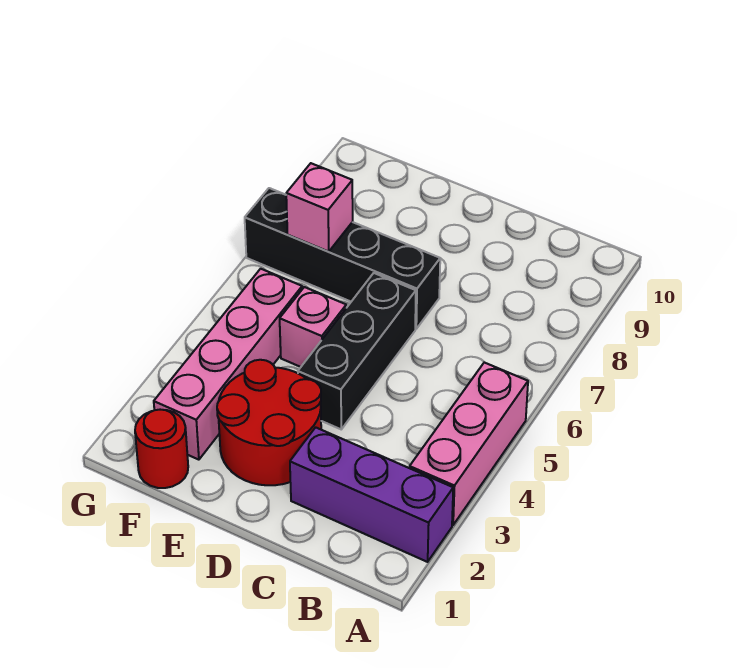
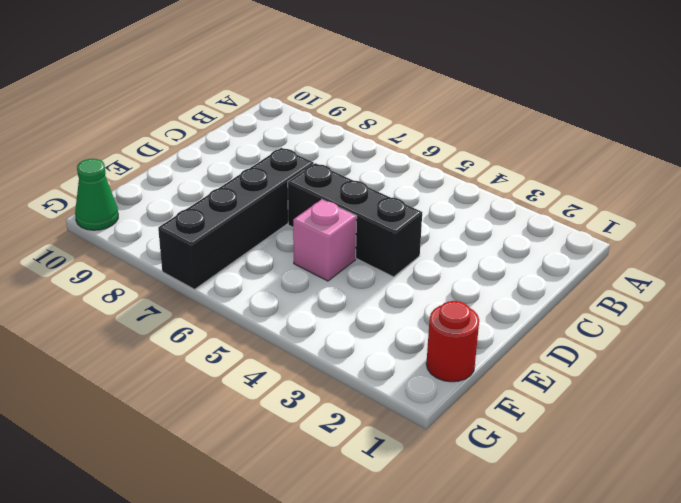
green 1x1 cone [75,159,118,230] -> none
none -> purple 1x3 brick [290,427,453,562]
none -> pink 1x3 brick [410,362,528,525]

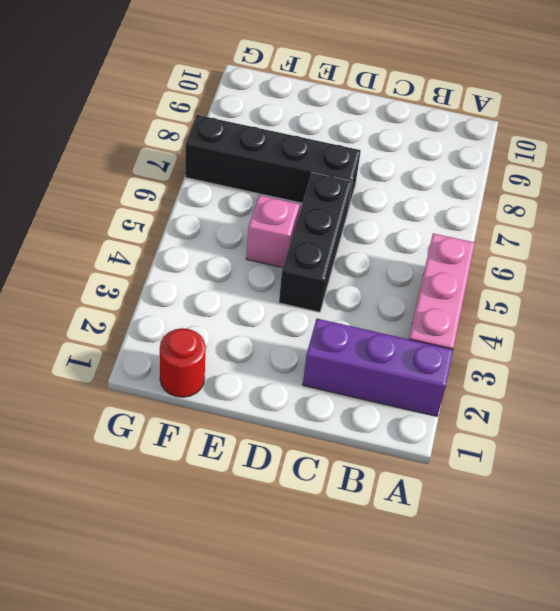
none -> red 2x2 round brick [217,360,321,485]
none -> pink 1x4 brick [154,269,302,460]

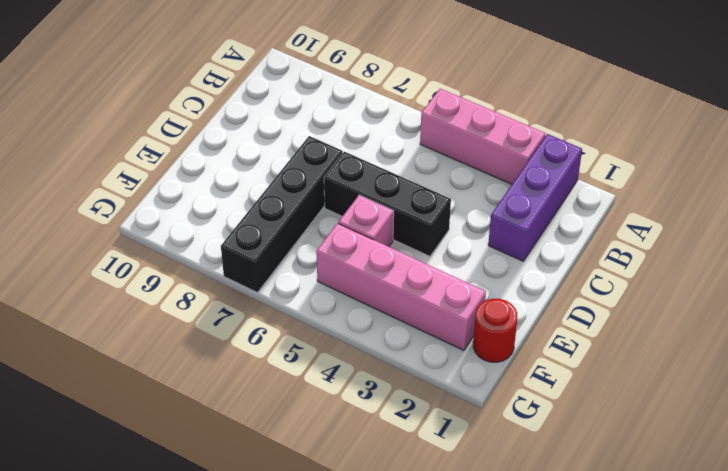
none -> red 2x2 round brick [217,360,321,485]
none -> pink 1x1 brick [286,163,353,252]

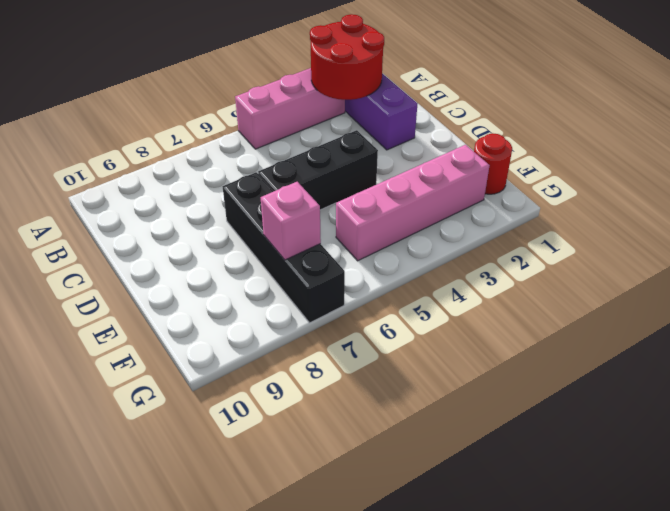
red 2x2 round brick [310,14,384,100] -> red 2x2 round brick moved to [217,360,321,485]
none -> pink 1x1 brick [280,287,346,367]

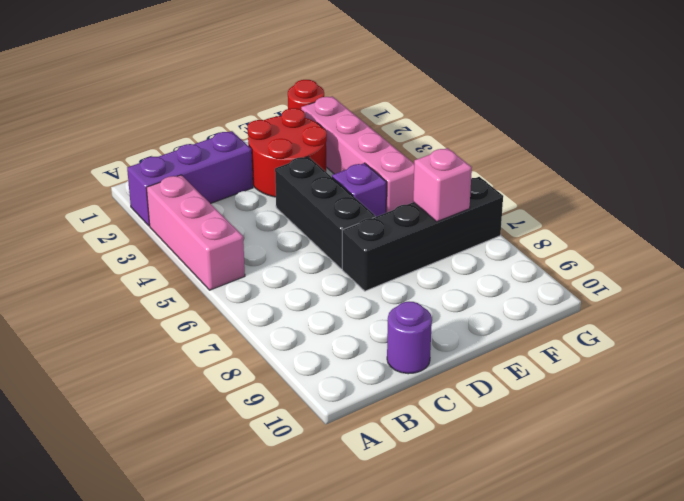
purple 1x1 round brick [387,302,432,374] -> none
purple 1x1 brick [332,163,386,217] -> pink 1x1 brick [280,287,346,367]

